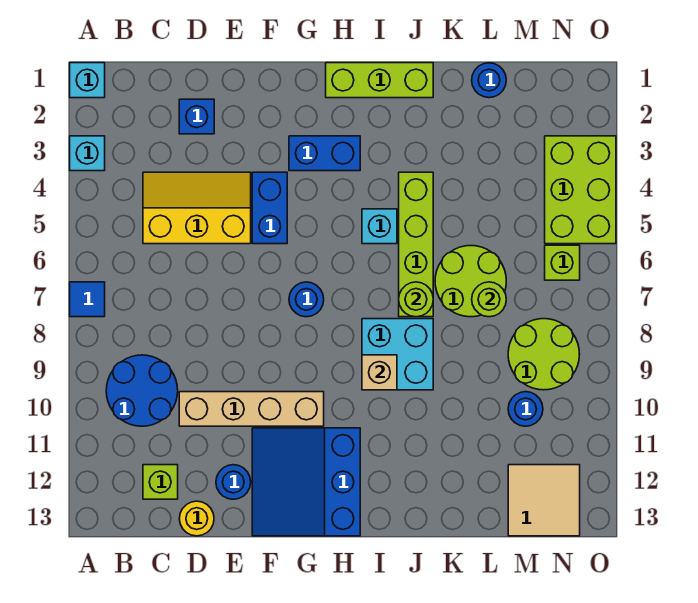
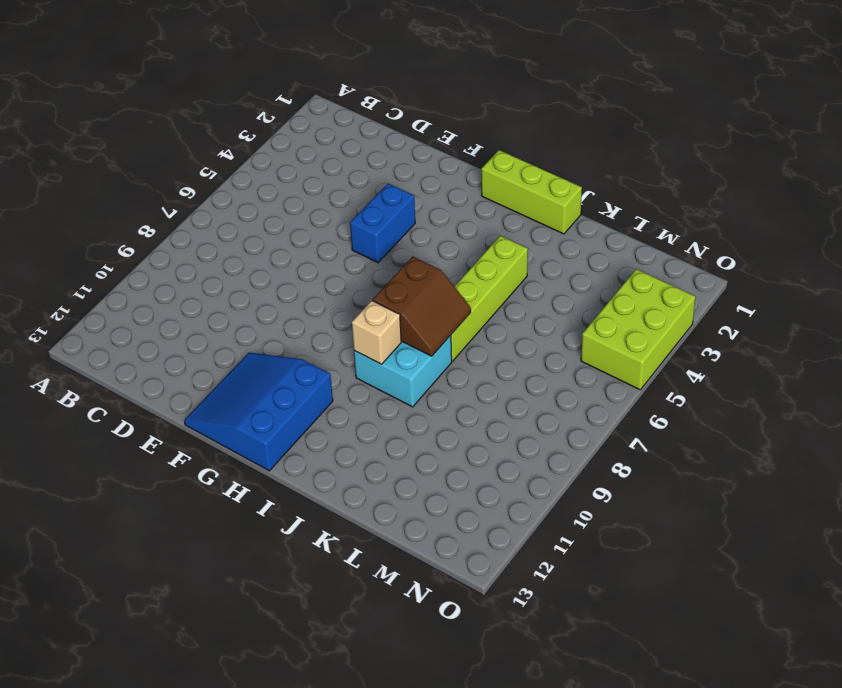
brown 2x2 slope [373,256,471,356] -> lime 1x1 round brick [399,282,433,317]
none -> cyan 1x1 brick [70,63,105,98]
none -> cyan 1x1 brick [70,136,105,171]
none -> blue 1x1 tile [70,282,105,317]

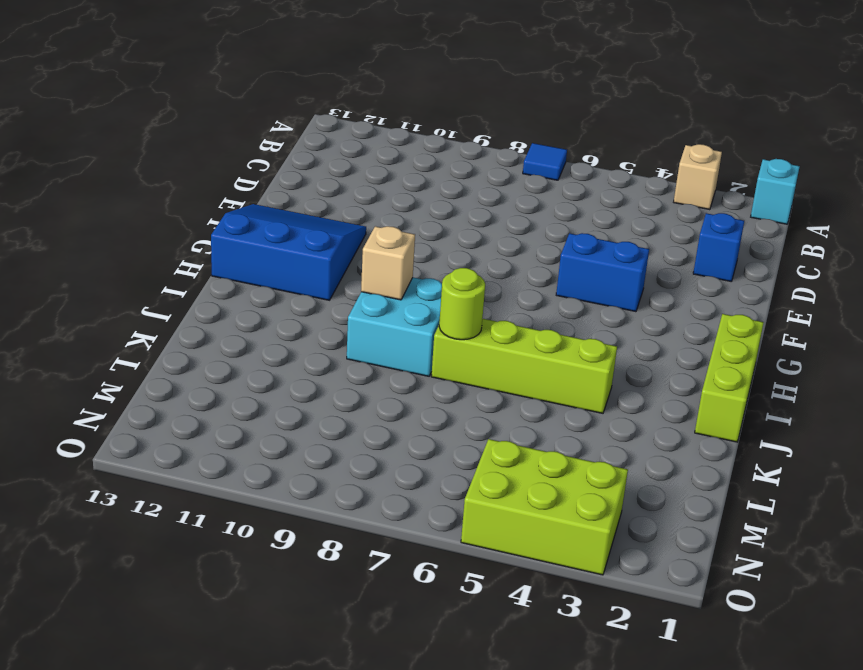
tan 1x1 brick [674,144,722,210] -> cyan 1x1 brick [70,136,105,171]
none -> blue 2x2 round brick [106,355,178,426]
none -> yellow 2x3 slope [143,172,251,244]
none -> lime 1x1 brick [143,465,178,499]

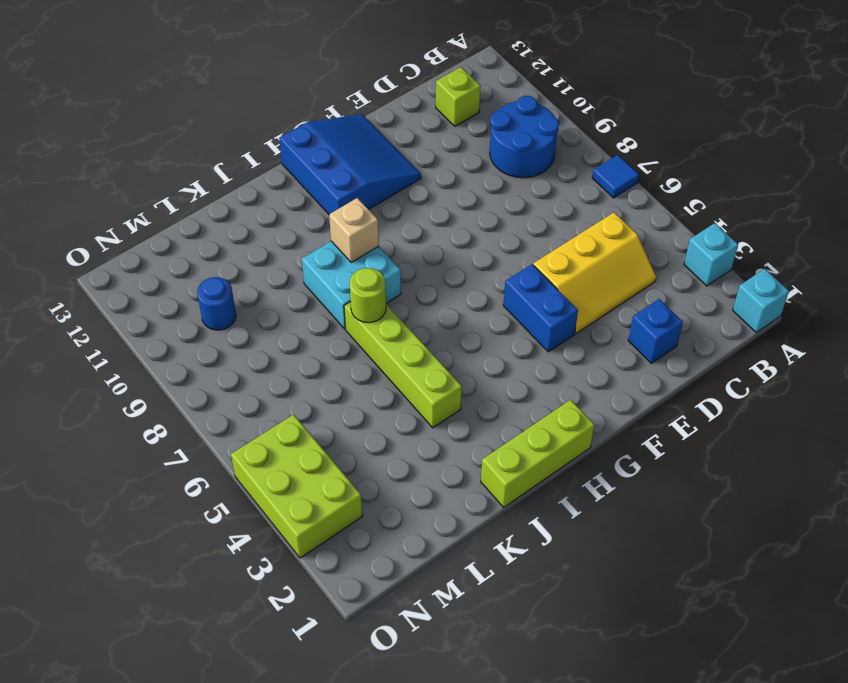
none -> tan 1x4 brick [179,392,324,426]
none -> yellow 1x1 round brick [179,501,214,536]
none -> blue 1x1 round brick [216,465,251,499]

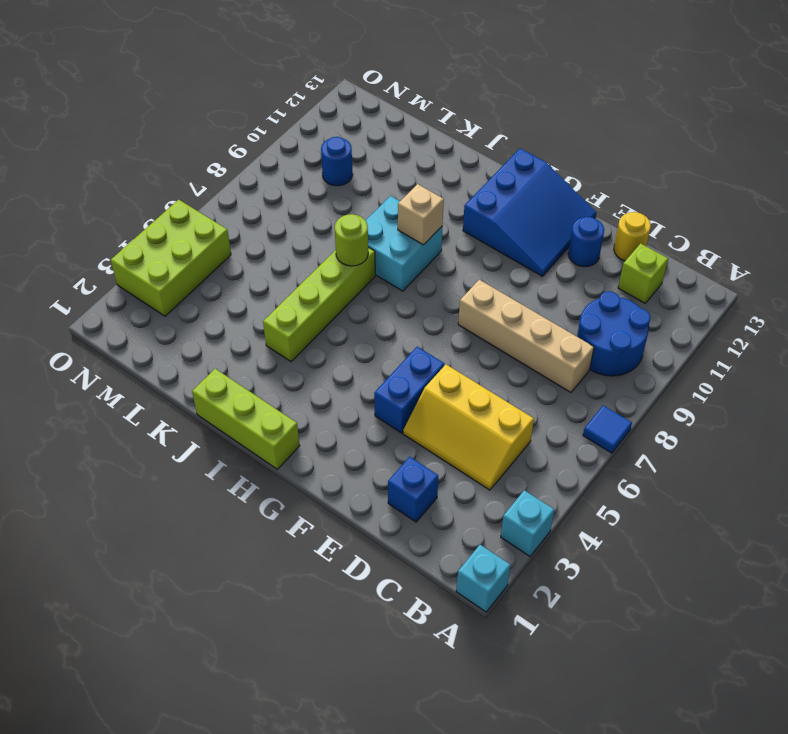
tan 1x4 brick [458,280,594,392] -> tan 1x4 brick moved to [179,392,324,426]
none -> blue 1x2 brick [289,136,360,171]
none -> blue 1x1 round brick [289,282,324,317]
none -> cyan 1x1 brick [362,209,397,244]

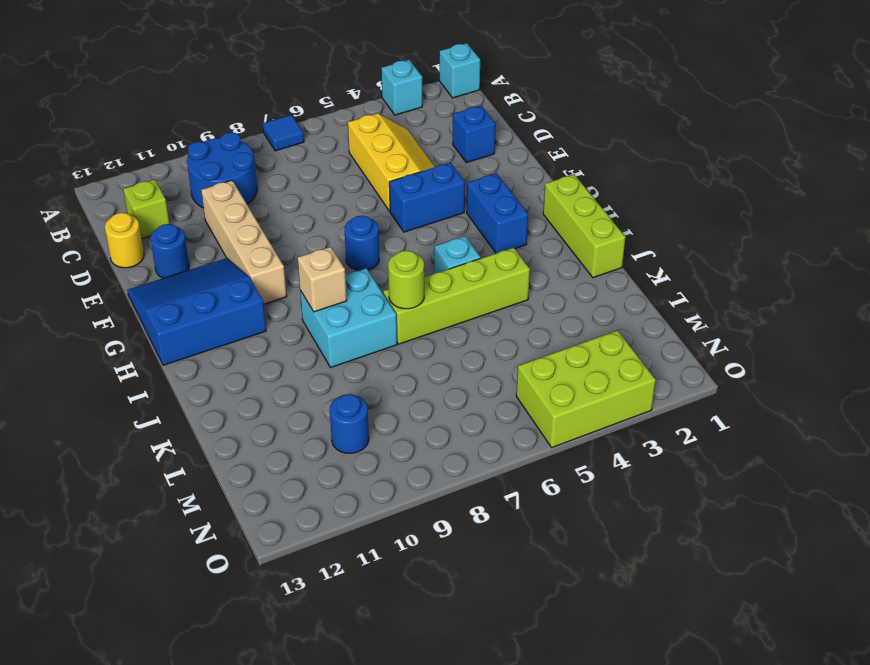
none -> lime 2x2 round brick [435,246,506,317]
none -> blue 1x1 round brick [472,63,506,98]
none -> lime 2x2 round brick [508,319,580,390]

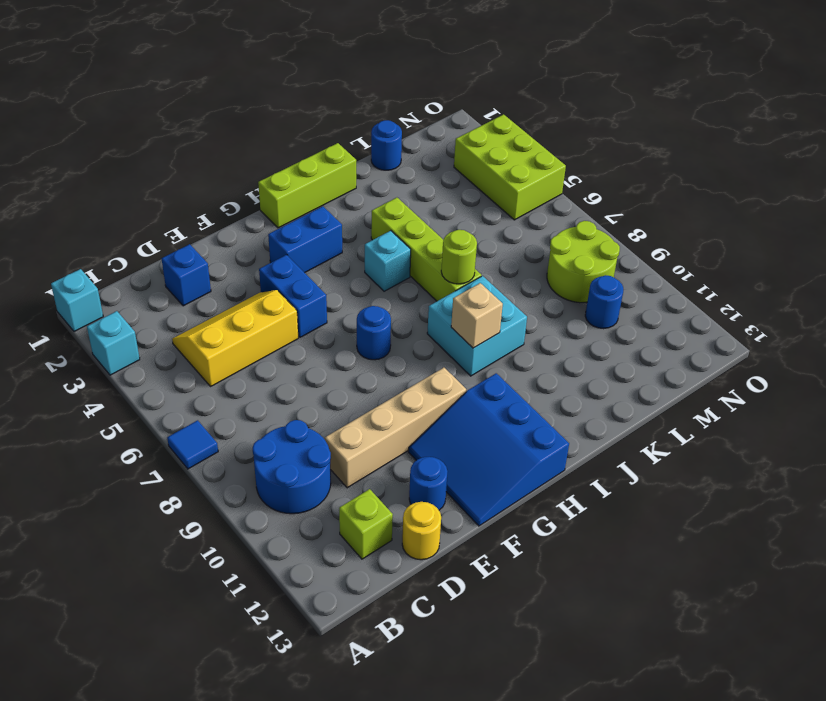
none -> lime 2x2 round brick [435,246,506,317]
none -> tan 2x2 tile [508,465,580,536]
none -> lime 1x1 brick [545,245,580,280]

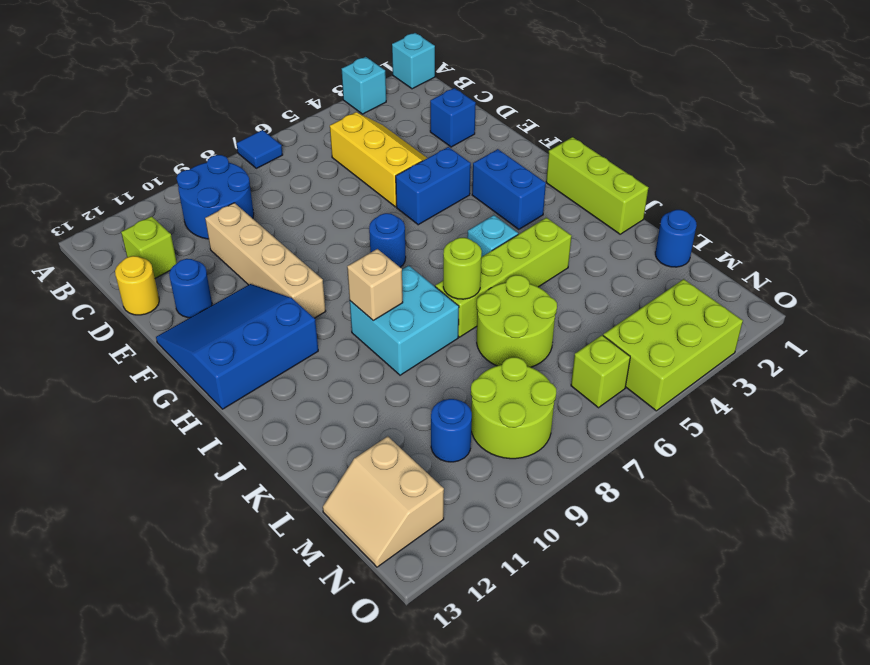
tan 2x2 slope [323,436,444,567] -> tan 2x2 tile [508,465,580,536]
none -> lime 1x1 round brick [472,282,506,317]

